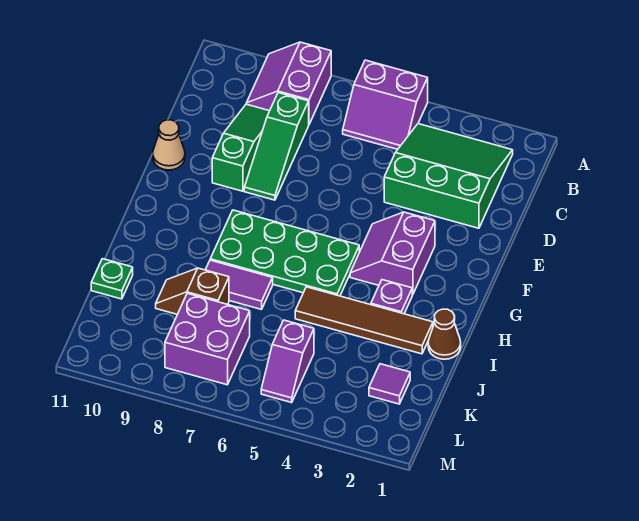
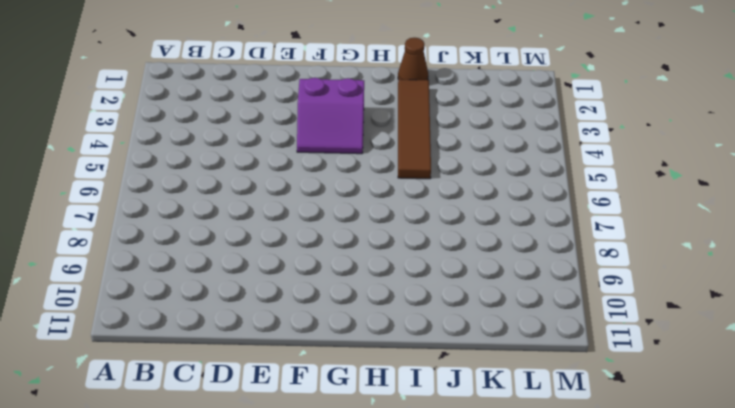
none -> purple 2x2 slope [343,60,428,149]
none -> purple 2x2 slope [246,42,331,124]
none -> green 3x3 slope [384,124,513,228]

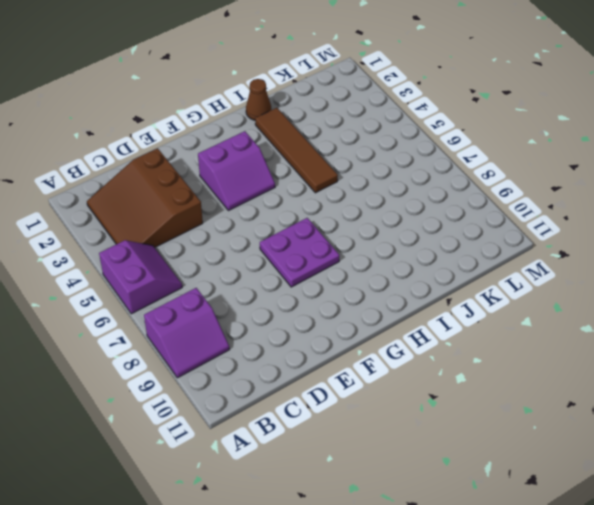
brown 3x3 slope [87,148,203,248] -> green 3x3 slope [384,124,513,228]
purple 2x2 plate [260,218,339,287] -> green 2x4 plate [210,210,359,296]
none -> green 1x3 slope [244,93,309,200]
none -> green 1x3 slope [212,104,269,191]
none -> tan 1x1 cone [153,120,185,170]

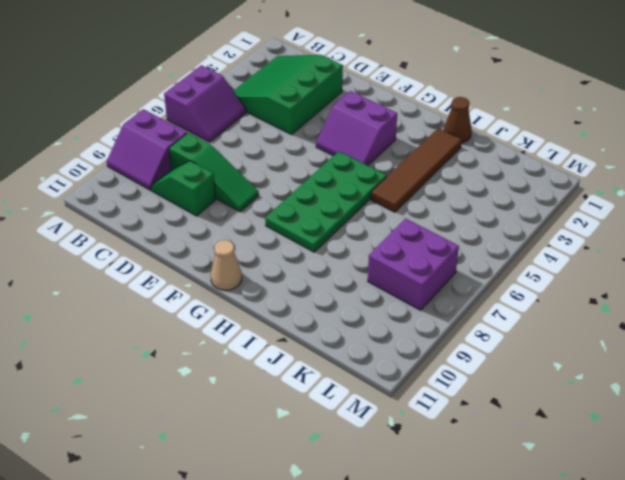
green 1x2 slope [151,161,216,216] -> green 1x3 slope [212,104,269,191]
tan 1x1 cone [211,240,242,290] -> tan 1x1 cone moved to [153,120,185,170]
none -> purple 1x1 plate [371,280,412,314]
none -> purple 1x2 tile [206,260,273,309]
none -> brown 1x2 slope [156,268,229,314]

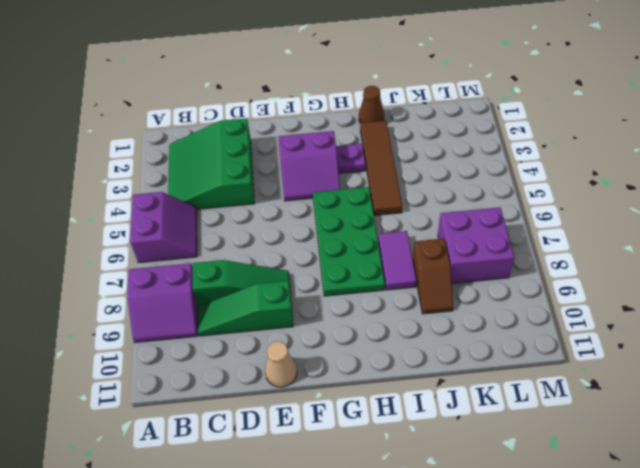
none -> green 1x1 plate [91,259,133,299]
none -> purple 1x1 tile [369,364,410,404]
none -> purple 1x2 slope [261,320,314,403]

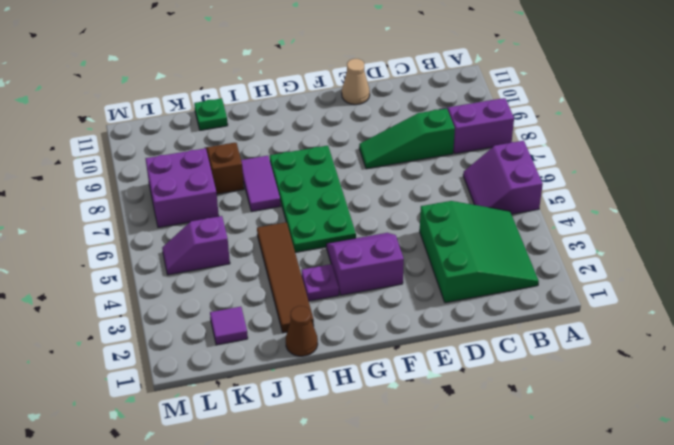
none -> green 1x3 slope [212,104,269,191]

